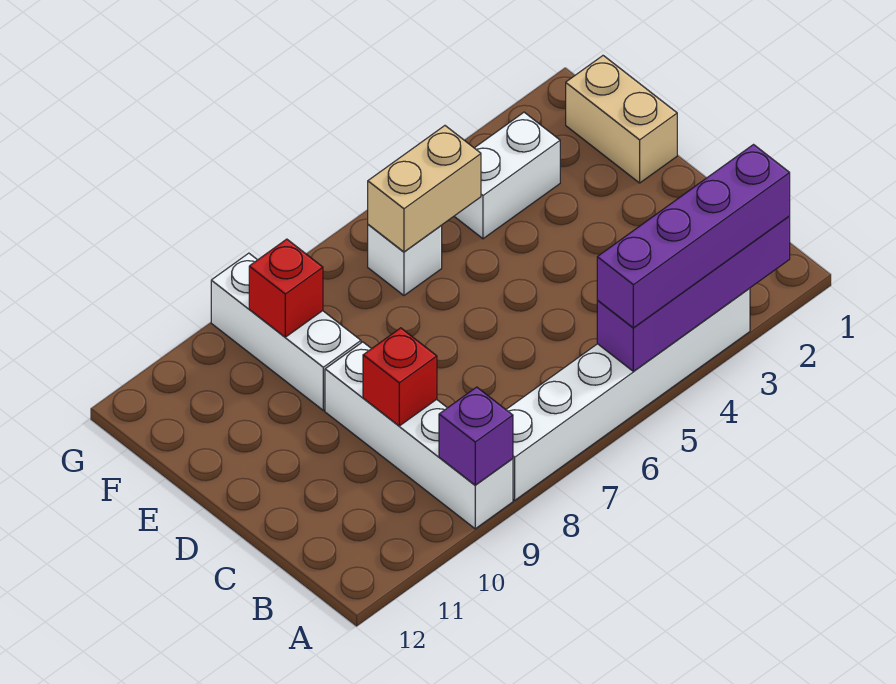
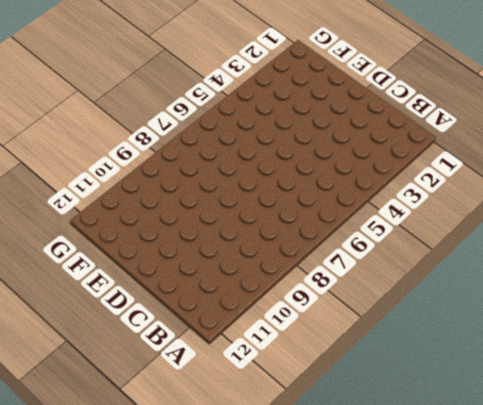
none -> white 1x6 brick [506,288,750,500]
none -> white 1x4 brick [325,342,513,529]
none -> tan 1x2 brick [566,56,677,183]

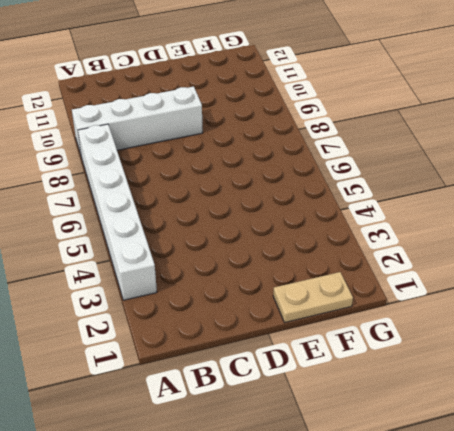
tan 1x2 plate [273,272,353,323] -> tan 1x2 brick [566,56,677,183]
none -> white 1x3 brick [211,253,361,410]
none -> white 1x2 brick [454,112,560,239]
none -> white 1x1 brick [368,225,442,295]

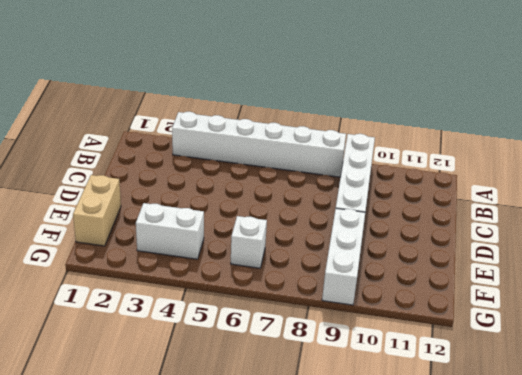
none -> purple 1x4 brick [597,216,790,371]
none -> purple 1x1 brick [439,387,513,485]
none -> red 1x1 brick [363,328,437,426]

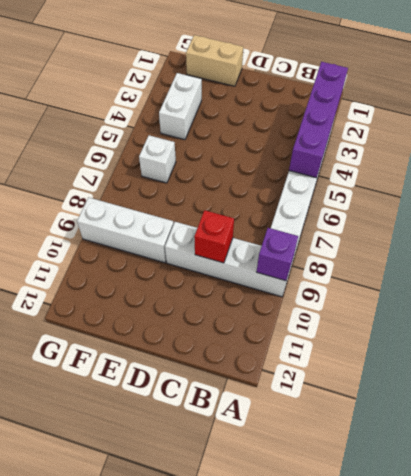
none -> tan 1x2 brick [368,126,481,252]
none -> red 1x1 brick [249,239,323,337]
none -> purple 1x4 brick [597,145,790,328]

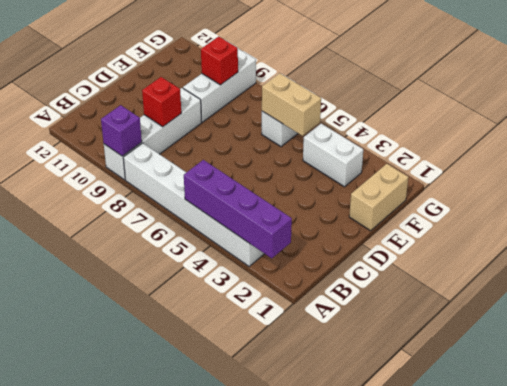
none -> purple 1x4 brick [597,145,790,328]

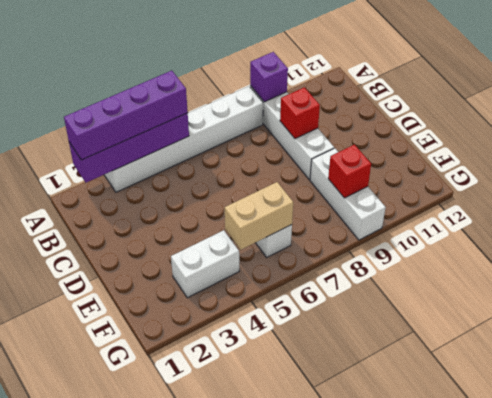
none -> tan 1x2 brick [566,56,677,183]

